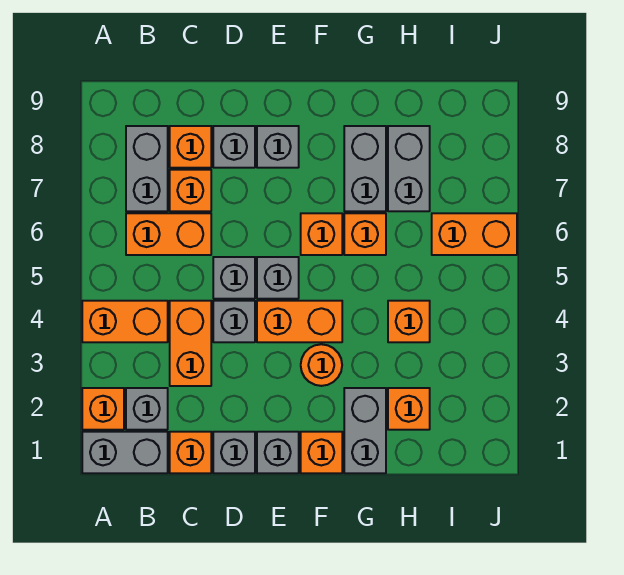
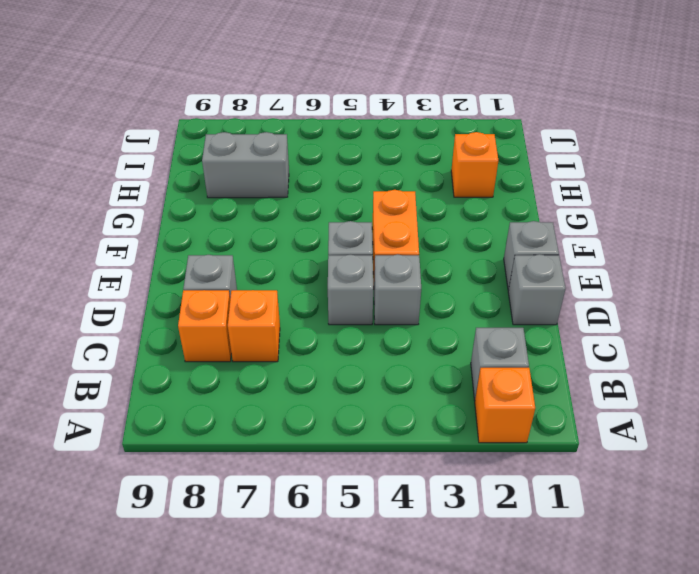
none -> grey 1x2 brick [82,432,168,473]
none -> orange 1x2 brick [82,301,168,342]
none -> orange 1x2 brick [126,213,211,255]

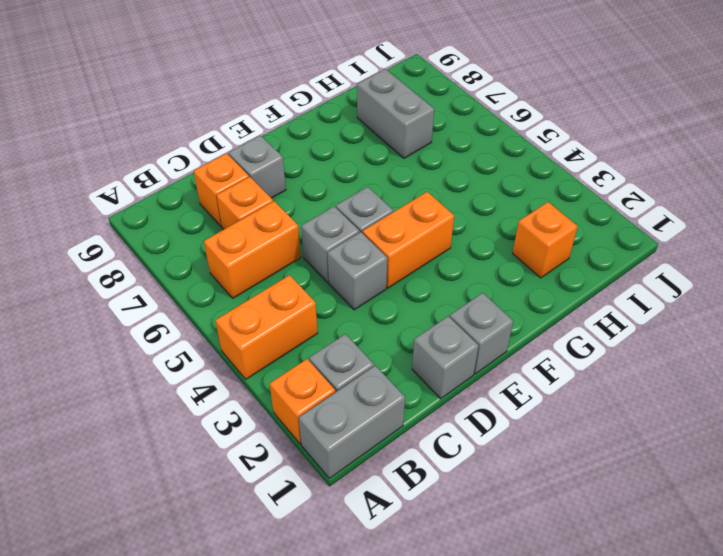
none -> grey 1x2 brick [126,126,168,211]
none -> orange 1x1 brick [170,432,211,473]
none -> orange 1x2 brick [170,301,211,386]

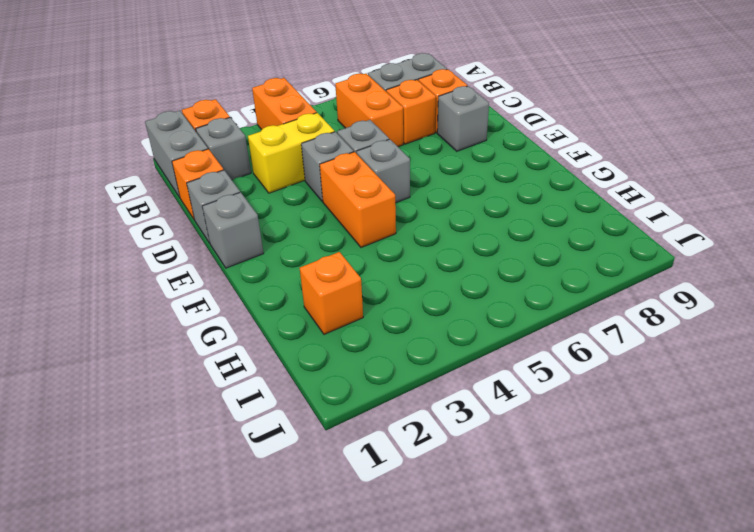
yellow 1x2 brick [248,113,335,193] -> orange 1x2 brick [170,301,211,386]
none -> grey 1x1 brick [257,126,299,168]
none -> orange 1x1 brick [301,432,342,473]
none -> orange 1x1 round brick [301,344,342,386]

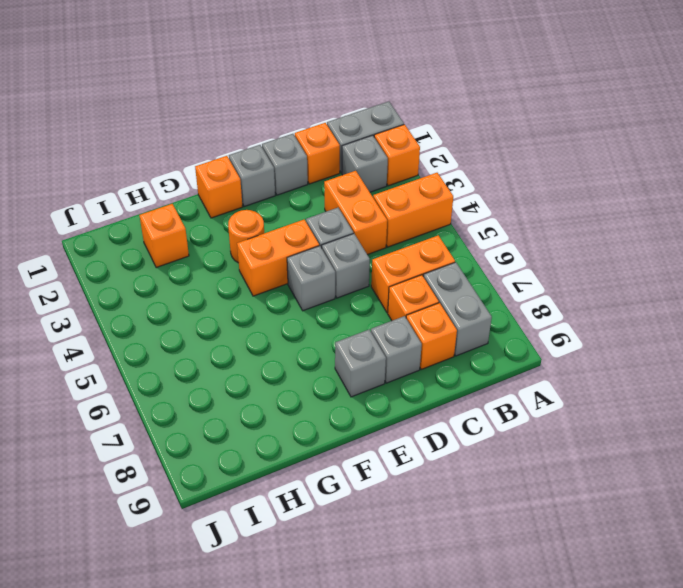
none -> orange 1x1 brick [301,213,342,255]
none -> grey 1x2 brick [344,388,386,473]
none -> orange 1x1 brick [344,213,386,255]

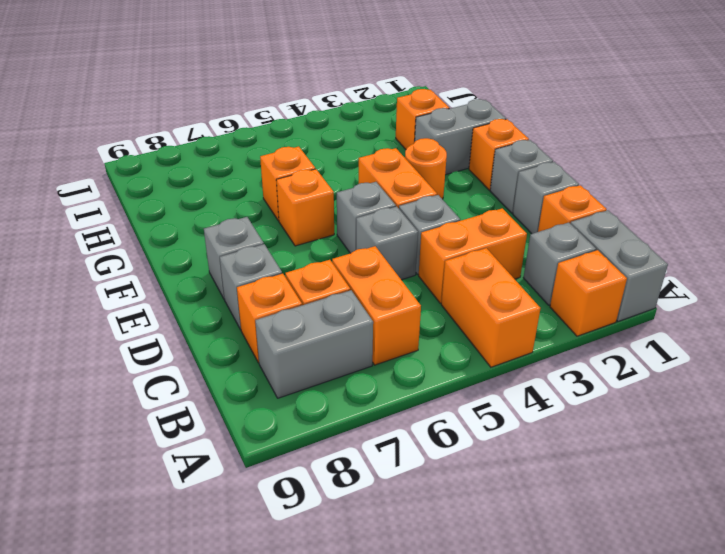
none -> grey 1x2 brick [344,126,386,211]
none -> orange 1x1 brick [388,301,430,342]
none -> grey 1x2 brick [388,126,430,211]

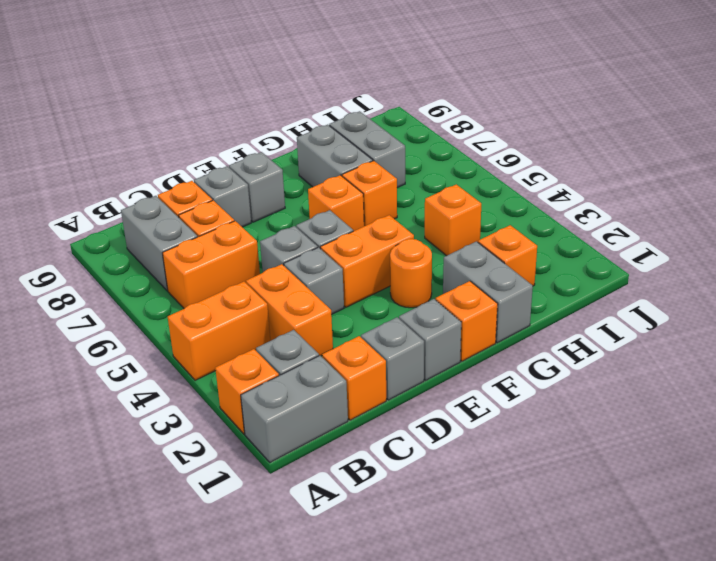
none -> orange 1x2 brick [432,213,517,255]

